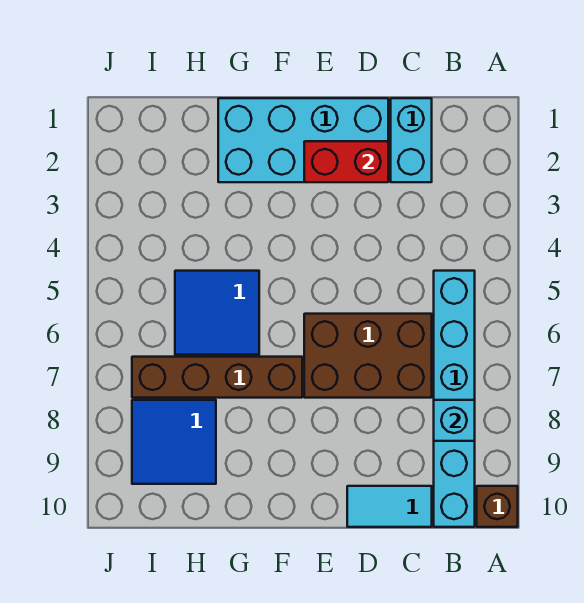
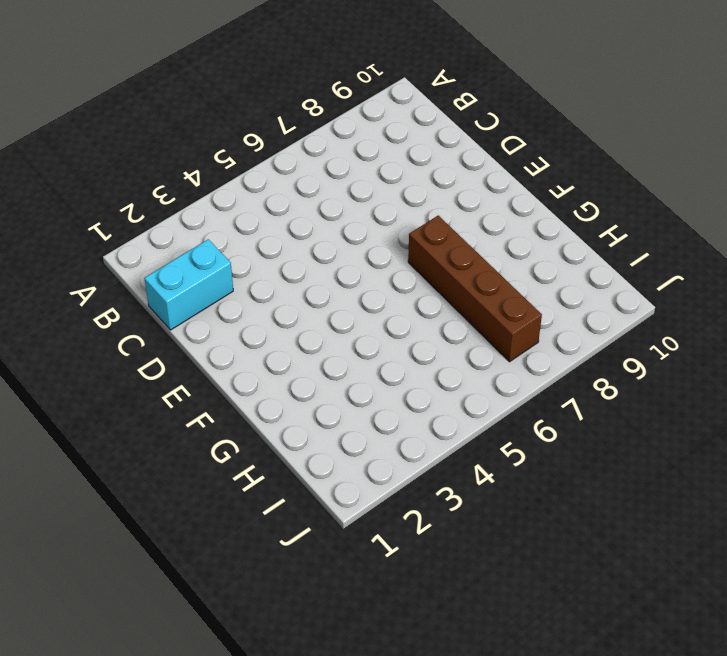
none -> brown 1x1 brick [477,486,518,527]
none -> cyan 1x6 brick [434,271,475,527]

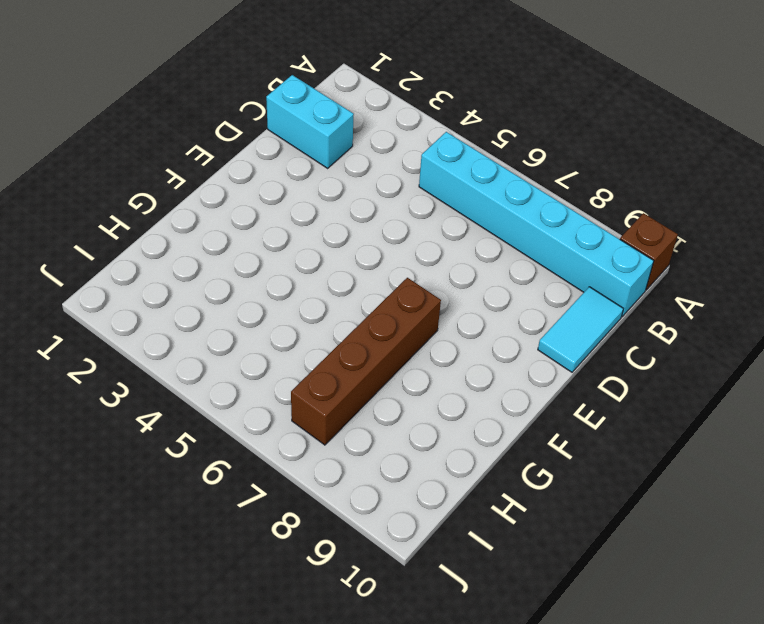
none -> brown 2x3 brick [304,314,432,398]
none -> cyan 2x4 brick [218,98,388,182]

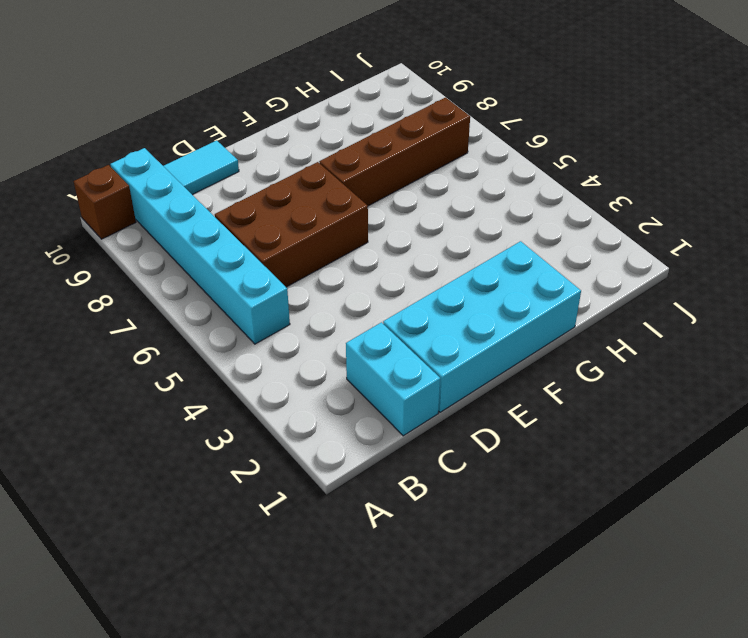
none -> blue 2x2 tile [175,271,259,355]
none -> blue 2x2 tile [132,400,216,484]

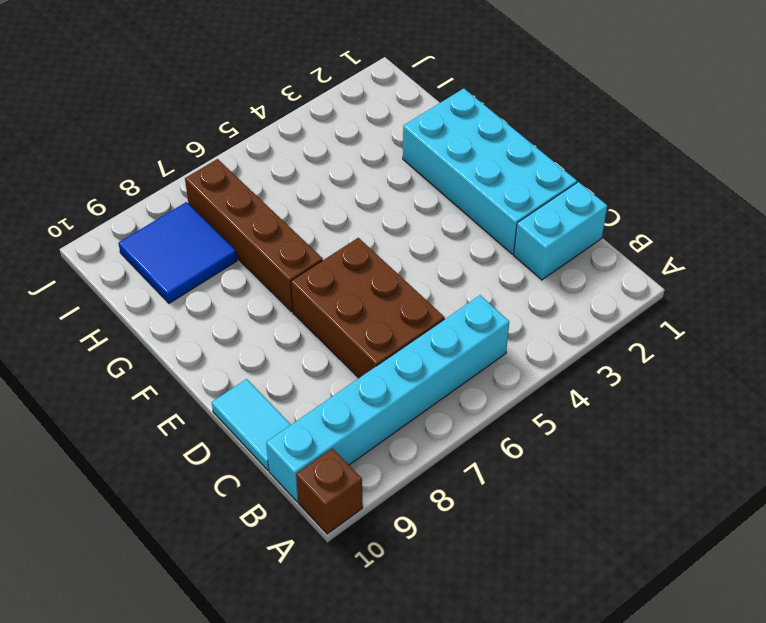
none -> blue 2x2 tile [175,271,259,355]
none -> cyan 1x1 brick [434,400,475,441]

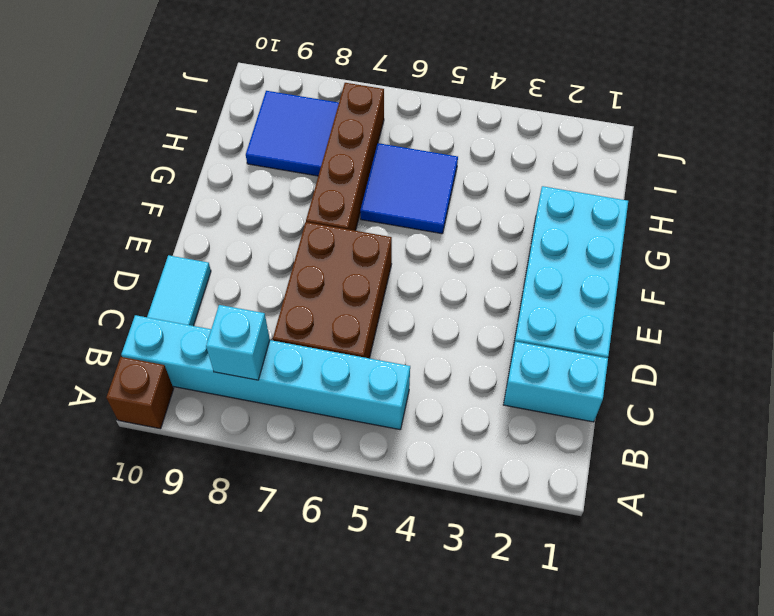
none -> red 1x2 brick [304,141,388,182]

